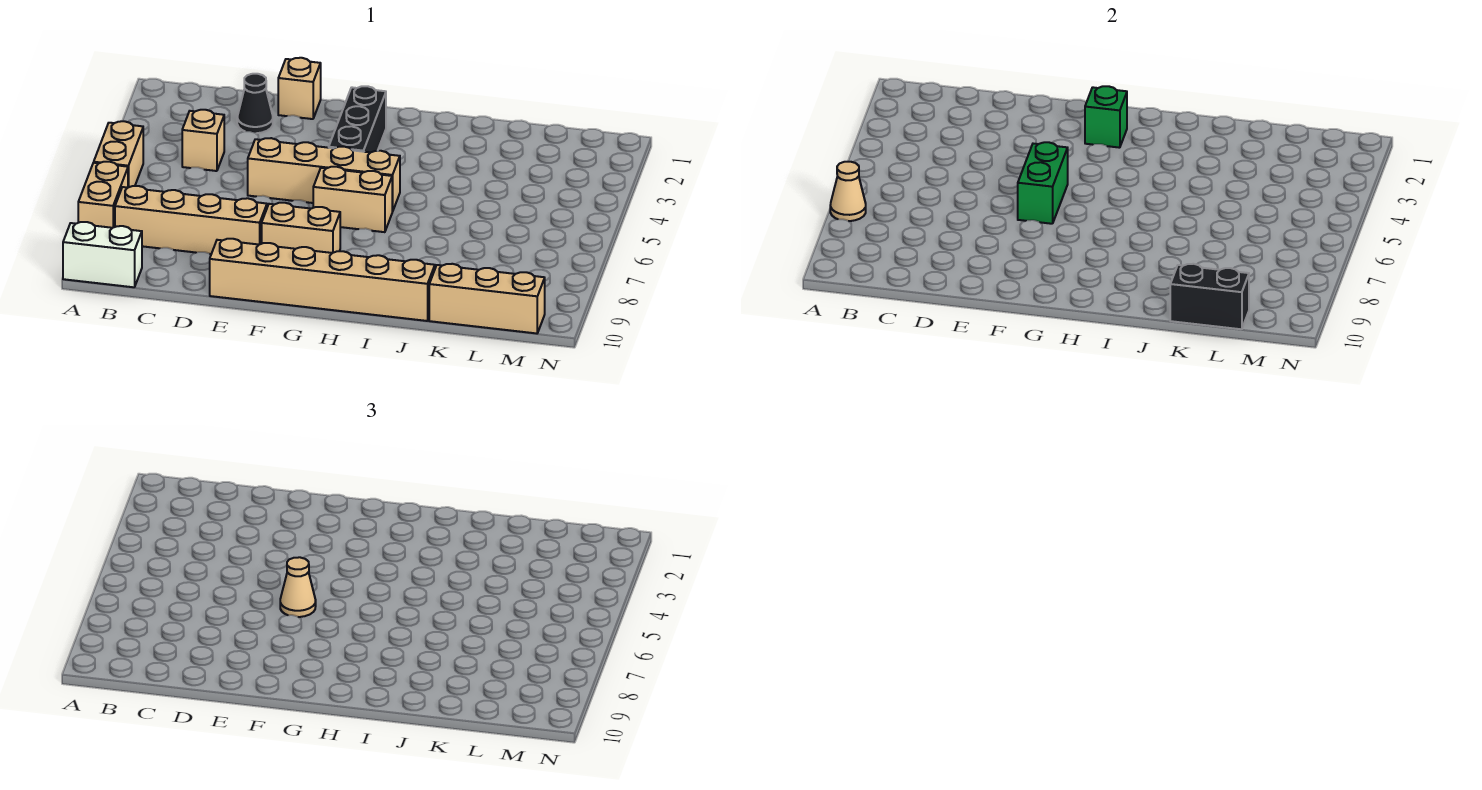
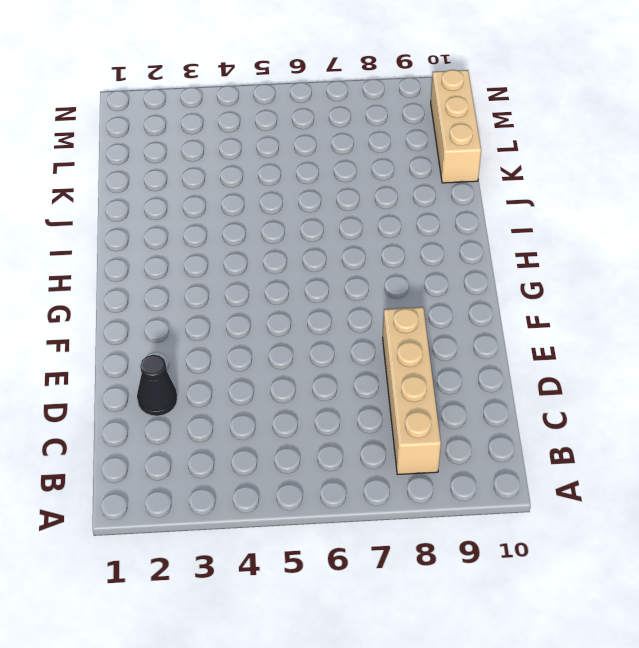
none -> tan 1x2 brick [94,121,143,188]
none -> tan 1x2 brick [78,162,128,228]
none -> white 1x2 brick [63,222,142,287]

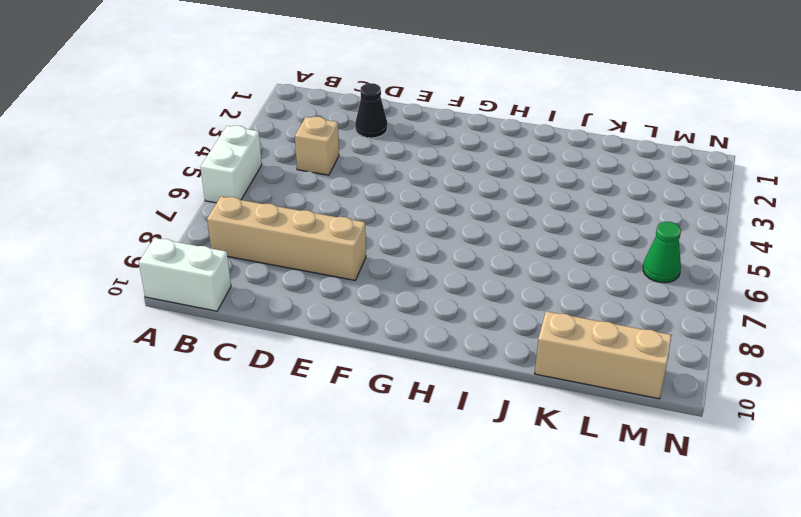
white 1x2 brick [200,126,262,203] -> tan 1x2 brick [94,121,143,188]
green 1x1 cone [643,222,681,283] -> none
none -> tan 1x2 brick [78,162,128,228]
none -> tan 1x1 brick [278,58,321,119]
none -> tan 1x4 brick [248,138,400,212]

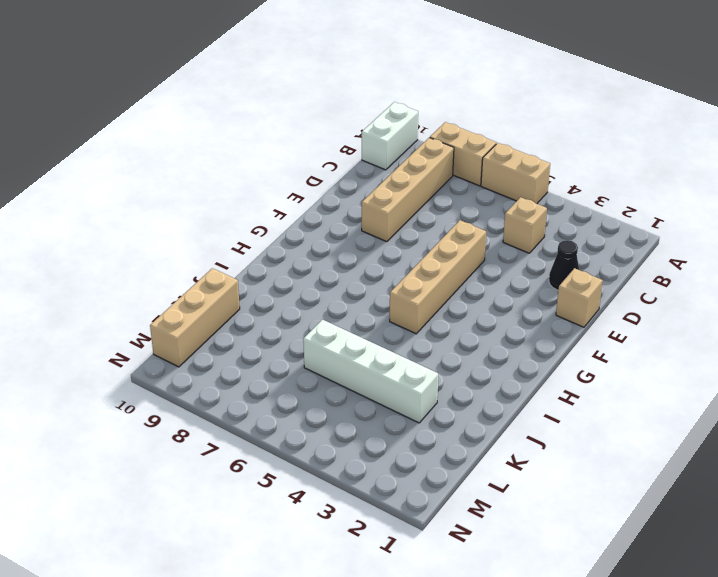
white 1x4 brick [303,320,438,423] -> none
none -> tan 1x6 brick [210,239,435,321]
none -> tan 1x2 brick [262,203,340,253]
none -> black 1x3 brick [329,86,386,153]

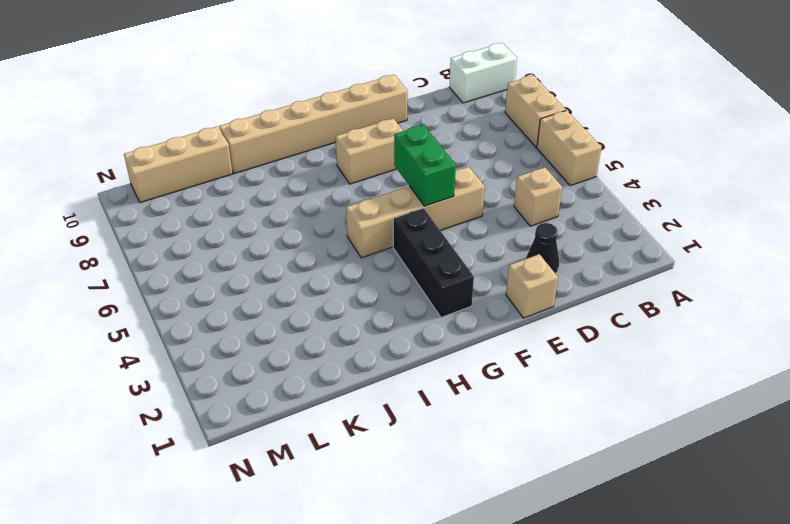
none -> tan 1x4 brick [115,186,267,254]
none -> tan 1x2 brick [313,167,392,232]
none -> tan 1x1 cone [830,162,866,221]

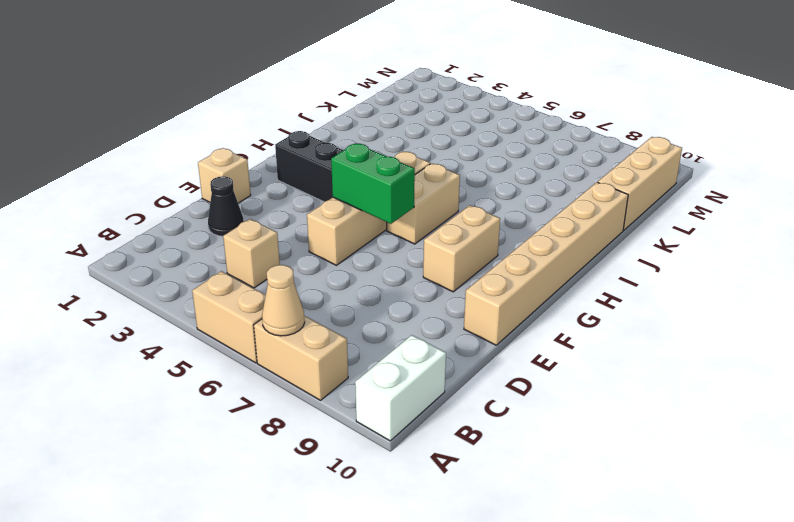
none -> tan 1x4 brick [115,186,267,254]
none -> green 1x1 brick [1085,86,1127,148]
none -> black 1x2 brick [1170,264,1249,329]

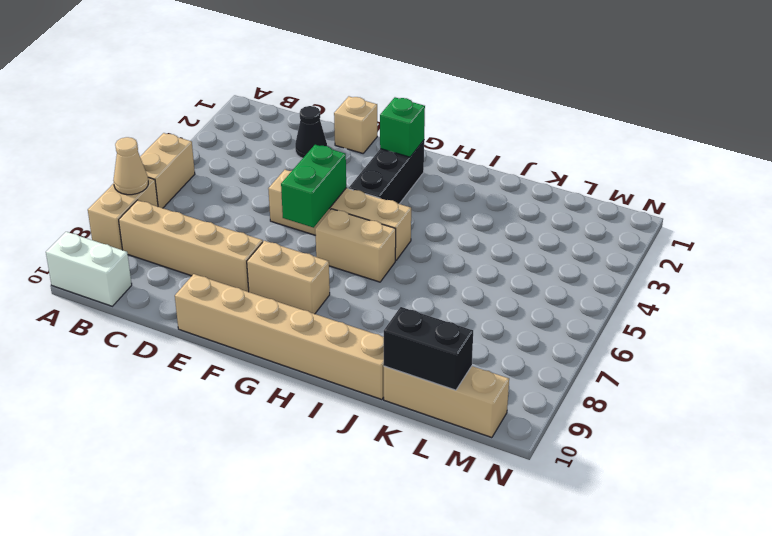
none -> tan 1x1 brick [182,110,224,171]
none -> tan 1x1 cone [280,557,316,617]

